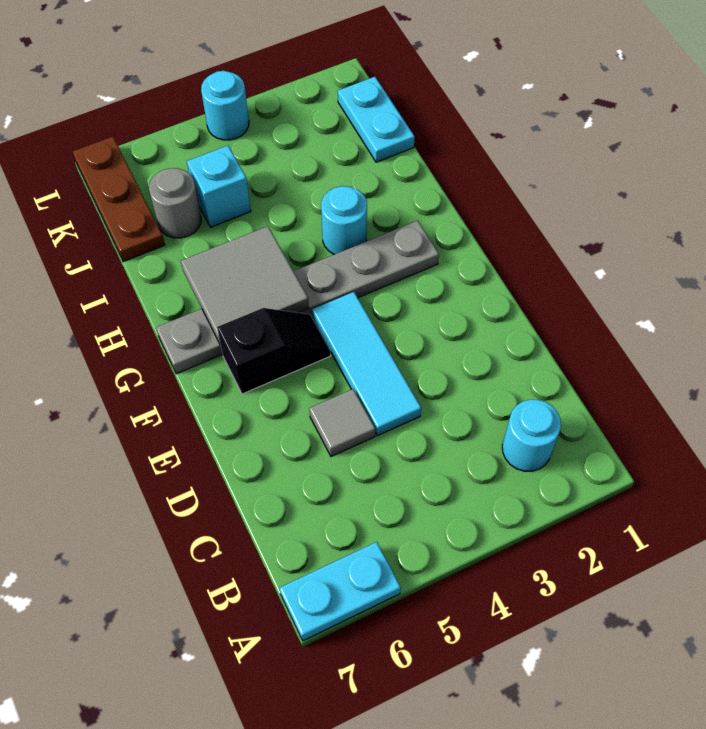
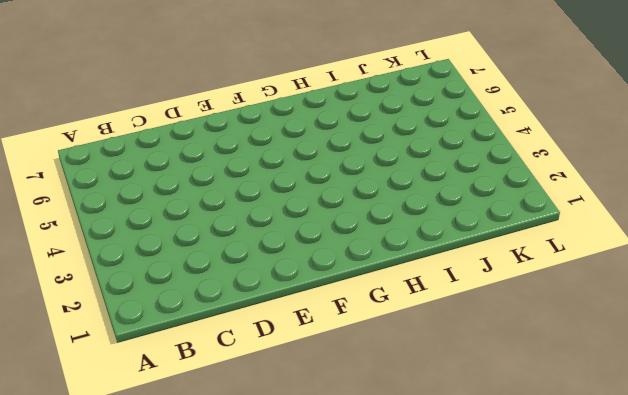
none -> cyan 1x2 plate [279,542,401,641]
none -> cyan 1x1 round brick [502,400,561,471]
none -> cyan 1x3 tile [312,292,421,436]

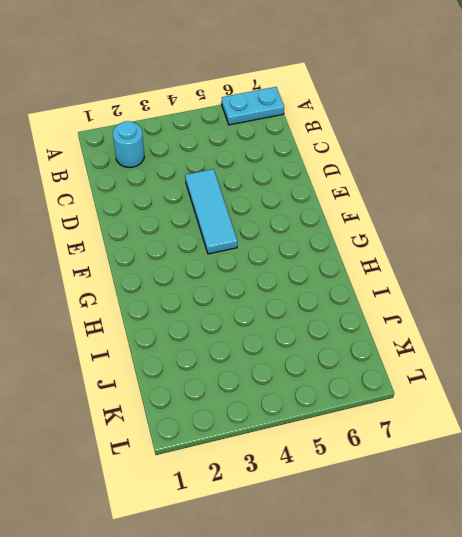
none -> grey 1x1 tile [309,389,375,456]
none -> black 1x2 slope [217,308,330,394]
none -> grey 1x6 plate [156,221,439,374]

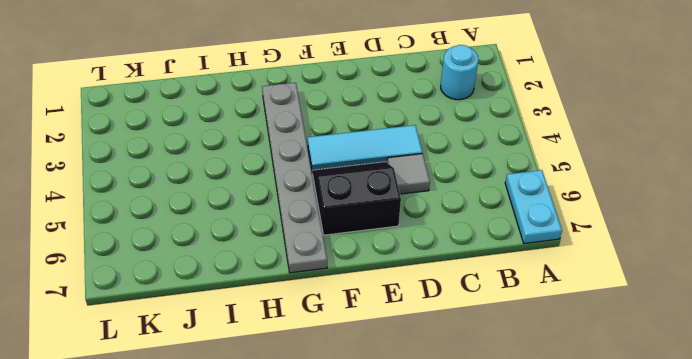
black 2x2 slope [313,162,401,235] -> black 1x2 slope [217,308,330,394]
none -> cyan 1x1 round brick [321,186,367,255]
none -> cyan 1x2 plate [338,77,415,162]
none -> cyan 1x1 brick [187,146,251,227]

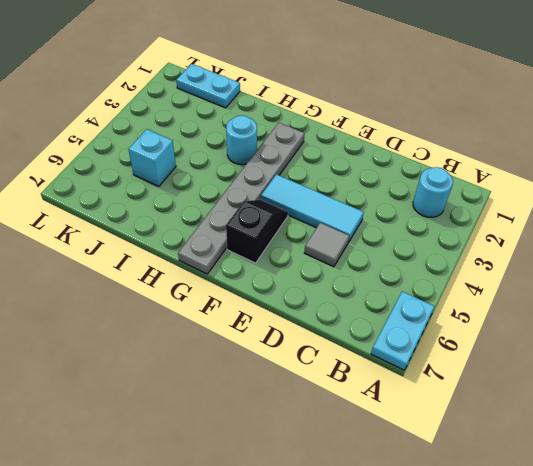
none -> grey 1x1 round brick [149,168,201,238]
none -> brown 1x3 plate [73,137,165,262]
none -> cyan 1x1 round brick [201,71,249,140]

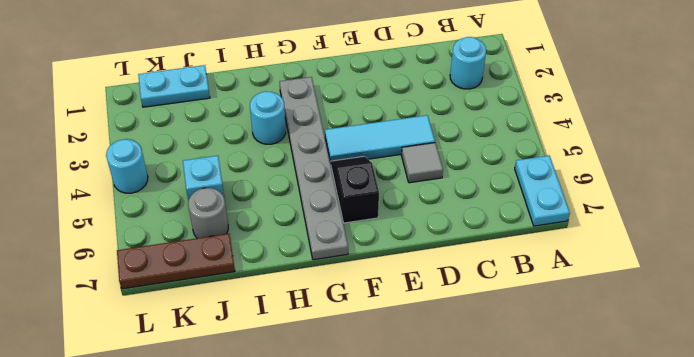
none -> grey 2x2 tile [181,226,309,345]

